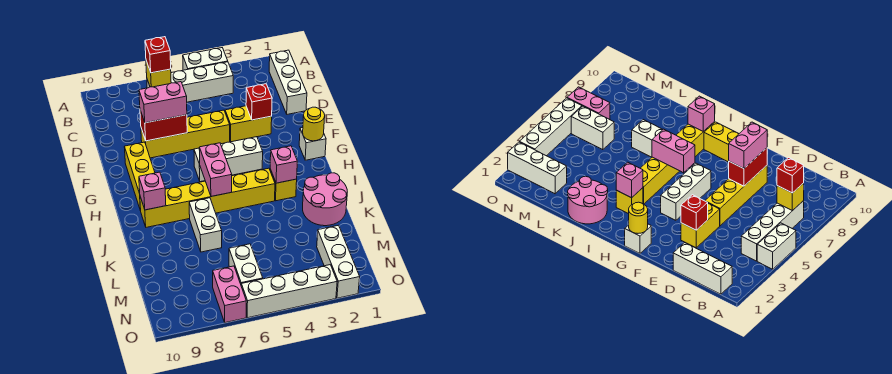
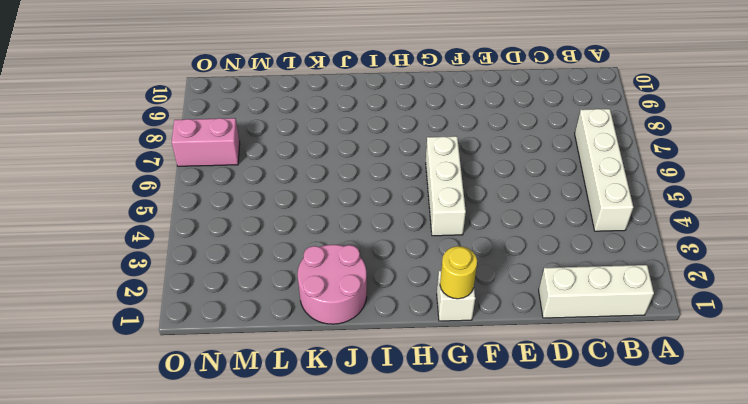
none -> white 1x2 brick [183,48,228,70]
none -> yellow 1x2 brick [225,106,272,142]
none -> yellow 1x4 brick [141,110,230,158]

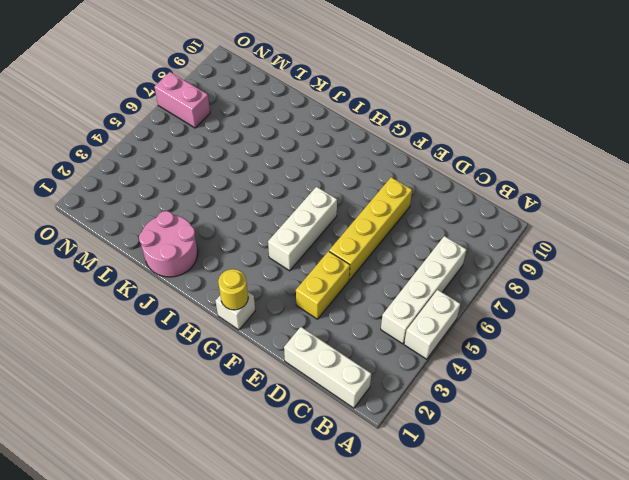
none -> yellow 1x3 brick [124,142,155,211]
none -> yellow 1x1 brick [270,169,297,201]
none -> yellow 1x6 brick [140,168,275,227]

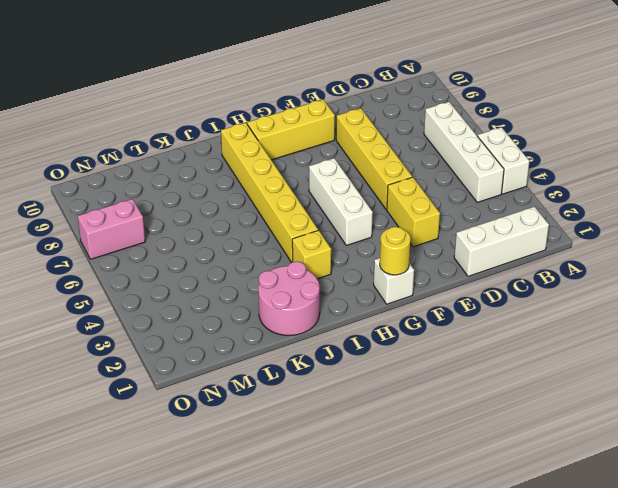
none -> white 1x2 brick [189,198,222,252]
none -> white 1x3 brick [317,225,360,298]
none -> white 1x2 brick [229,244,263,284]

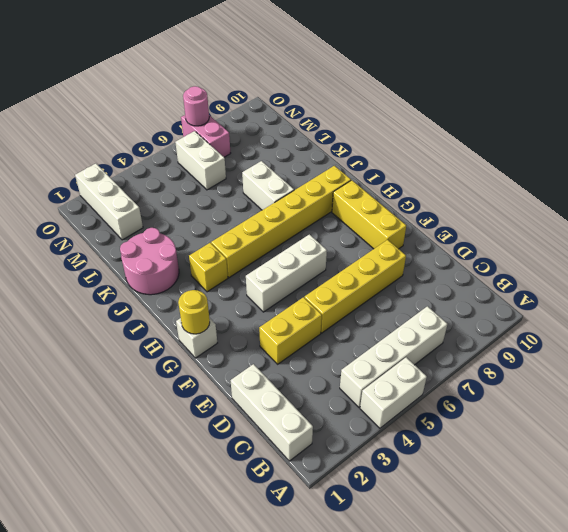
pink 1x1 round brick [183,86,209,126] -> none
none -> white 1x4 brick [241,265,337,318]
none -> yellow 1x1 brick [146,61,171,87]
none -> red 1x1 brick [246,84,272,120]

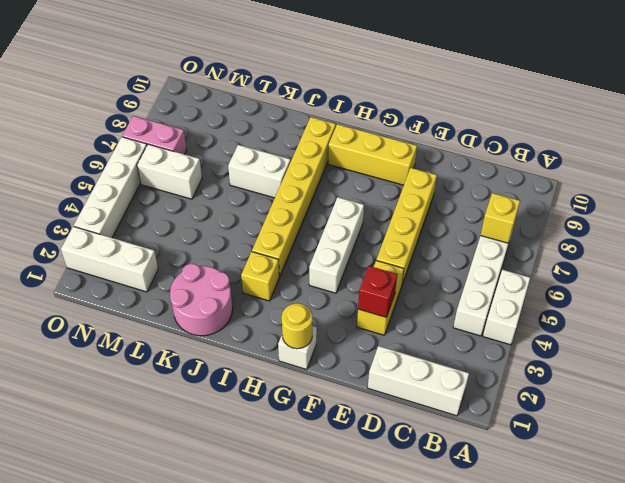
none -> red 1x2 brick [140,110,187,141]
none -> pink 1x2 brick [199,143,232,197]
none -> pink 1x1 brick [270,146,297,183]

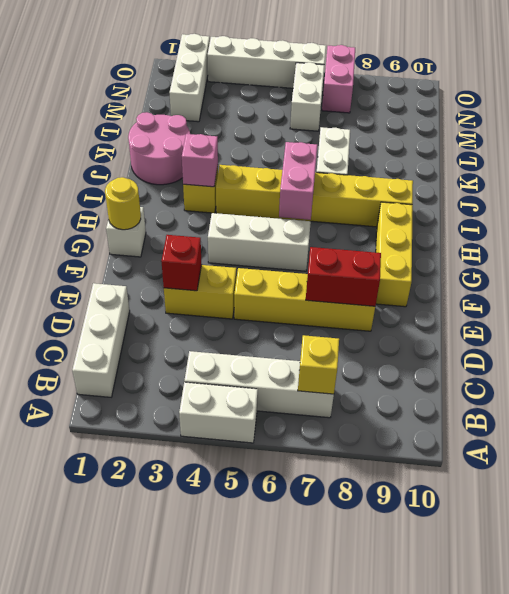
none -> pink 1x1 brick [139,172,166,210]
none -> red 1x1 brick [145,37,171,73]
none -> pink 1x2 brick [139,82,187,123]

